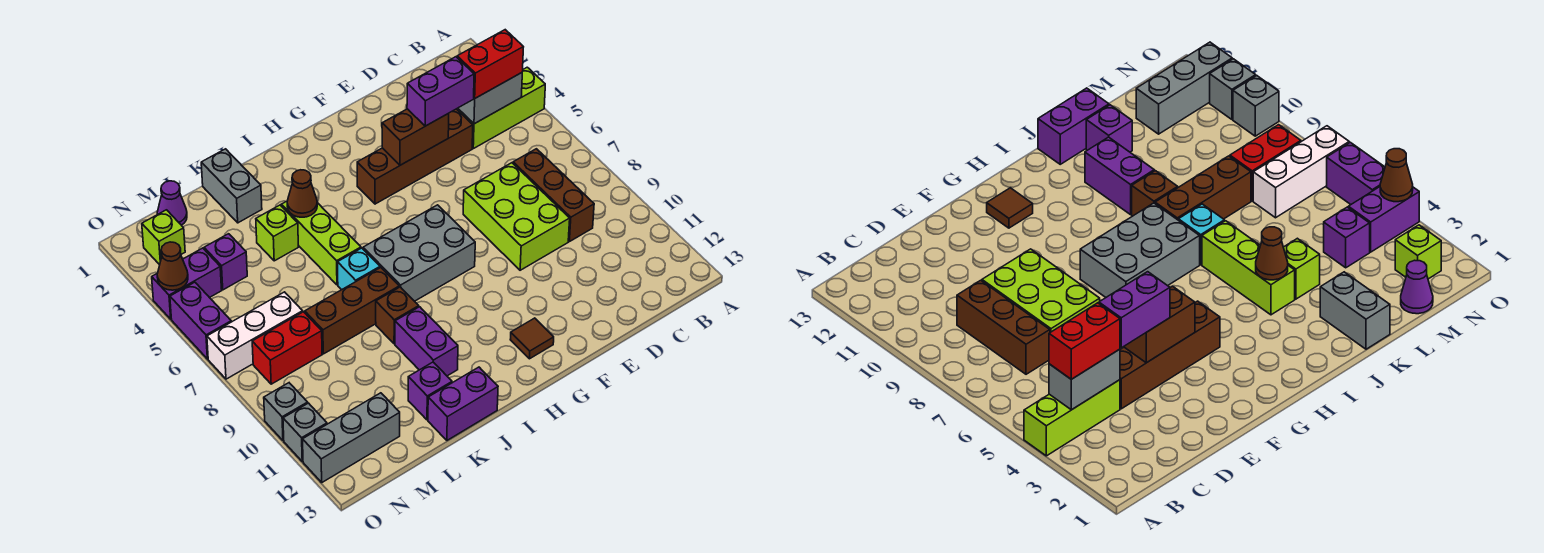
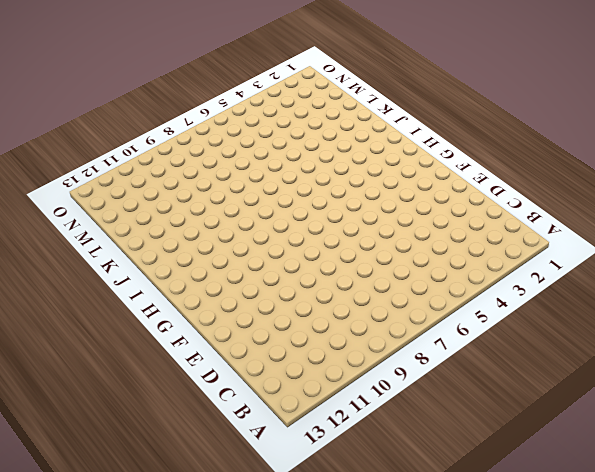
none -> lime 1x3 brick [457,67,545,149]
none -> brown 1x3 brick [513,149,594,242]
none -> brown 1x4 brick [357,109,473,204]
none -> lime 2x3 brick [463,163,570,270]

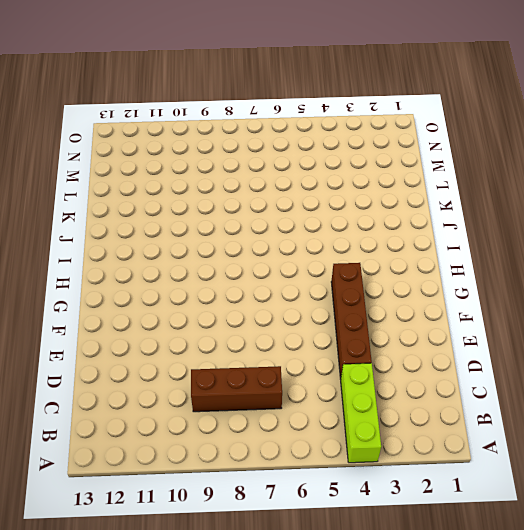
none -> lime 2x3 brick [463,163,570,270]
none -> grey 2x3 brick [363,205,475,301]
none -> brown 1x1 tile [510,318,554,359]
none -> lime 1x3 brick [281,201,361,285]

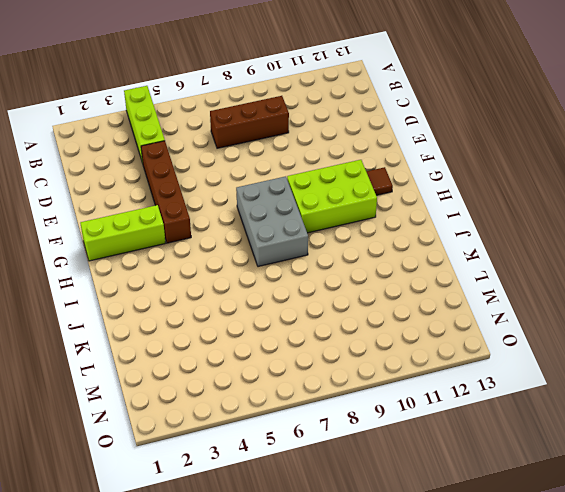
lime 1x3 brick [80,205,165,261] -> lime 1x3 brick moved to [281,201,361,285]
lime 2x3 brick [287,160,377,233] -> lime 2x3 brick moved to [463,163,570,270]
none -> cyan 1x1 brick [338,248,380,290]
none -> brown 1x3 brick [305,268,399,354]
none -> brown 1x1 brick [376,287,419,344]
none -> purple 1x2 brick [395,307,458,376]

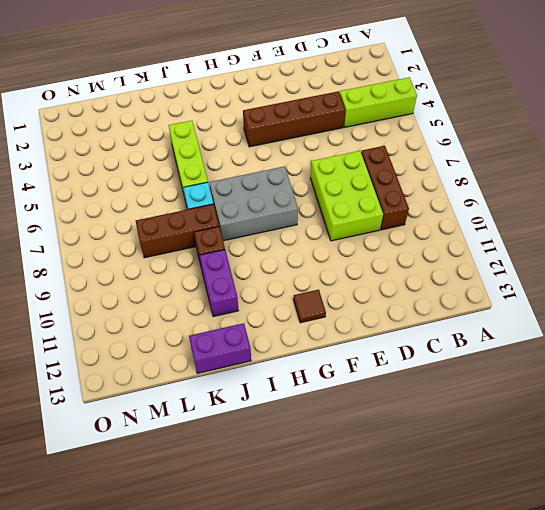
none -> grey 1x2 brick [201,149,262,223]
none -> lime 1x1 brick [256,205,298,261]
none -> purple 1x1 brick [408,362,452,420]
none -> purple 1x1 cone [157,181,187,225]

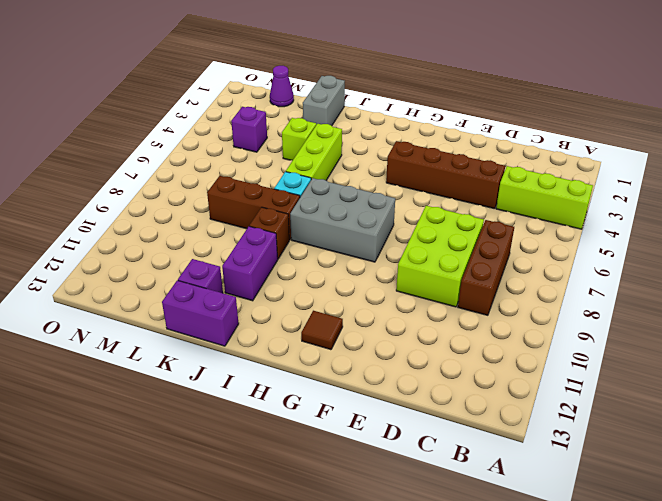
none -> white 1x3 brick [207,292,303,379]
none -> red 1x2 brick [252,312,322,384]
none -> grey 1x3 brick [303,393,400,482]
none -> lime 1x1 brick [142,210,185,265]

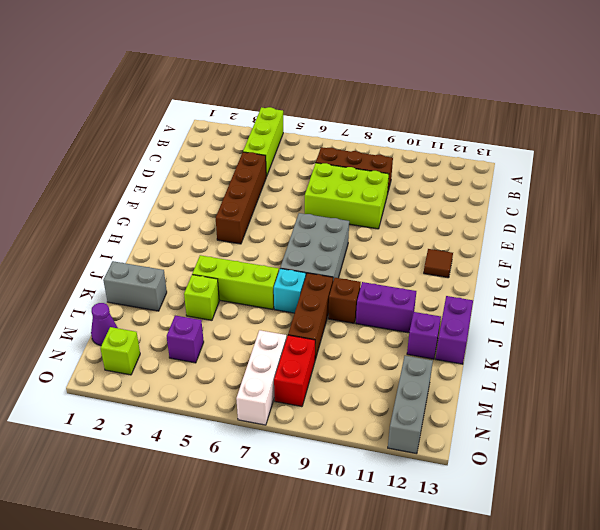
none -> purple 1x2 brick [152,248,222,319]
none -> purple 1x2 brick [170,282,231,359]
none -> grey 1x1 brick [264,383,308,441]
none -> grey 1x1 brick [283,403,327,461]

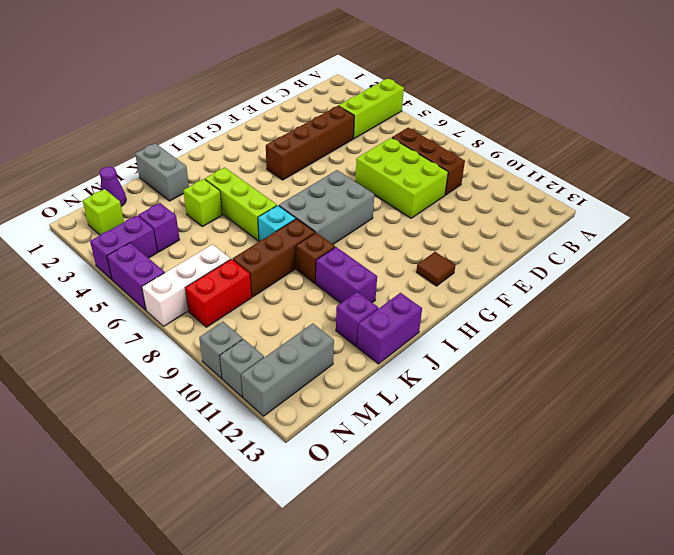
none -> grey 1x2 brick [458,73,522,124]
none -> brown 1x2 brick [382,109,449,165]
none -> brown 1x1 cone [287,170,317,217]
none -> brown 1x1 cone [157,242,188,290]

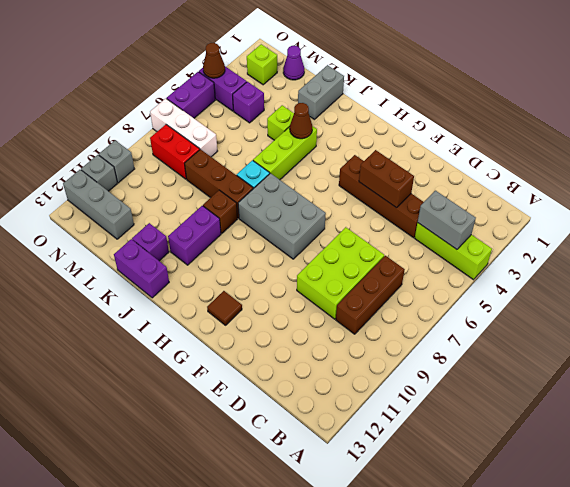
none -> red 1x2 brick [457,30,523,98]
none -> purple 1x2 brick [407,57,474,126]

